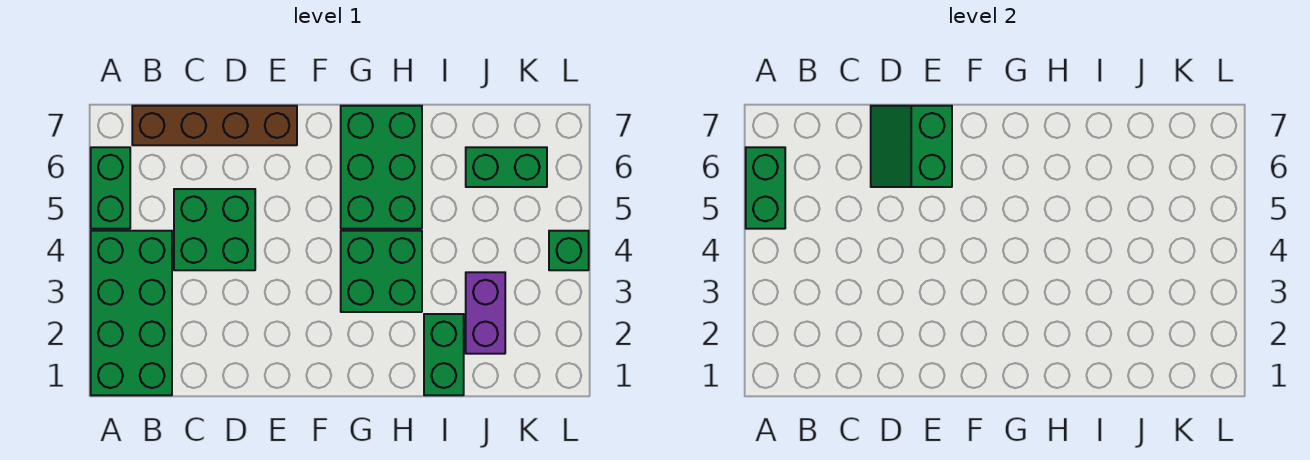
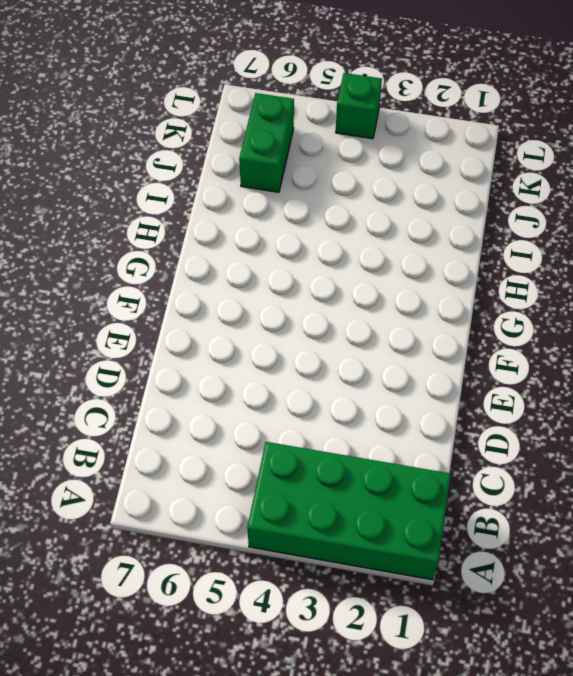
none -> green 1x2 brick [91,147,130,229]
none -> brown 1x4 brick [132,106,297,145]
none -> green 2x2 brick [174,189,255,270]

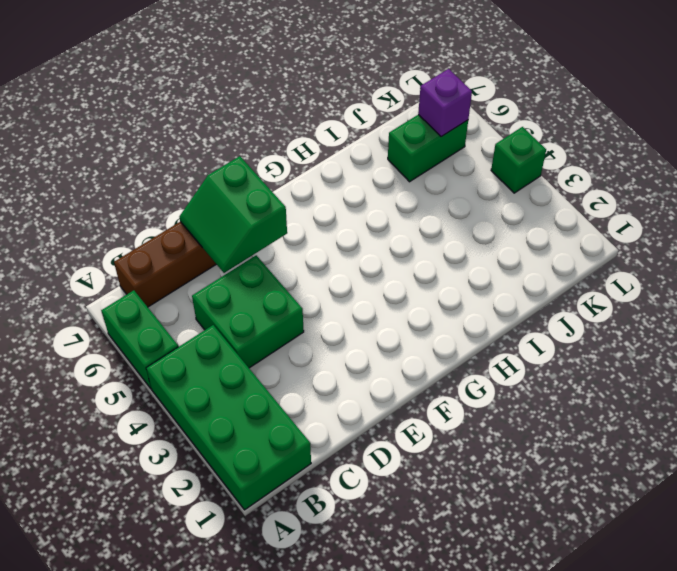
purple 1x1 brick [418,69,472,137] -> none
none -> green 2x2 brick [341,231,422,312]
none -> green 2x3 brick [341,106,422,229]
none -> green 1x2 brick [424,314,464,395]

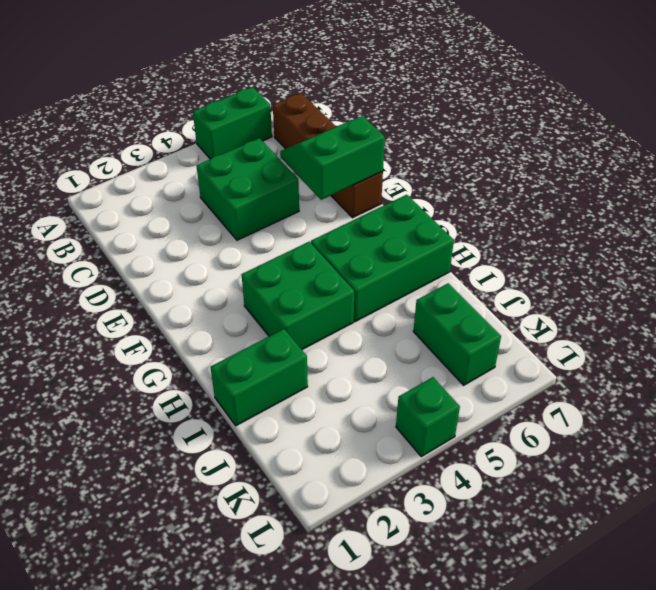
none -> green 2x4 brick [91,231,172,395]
none -> purple 1x2 brick [466,272,505,354]
none -> green 1x2 brick [746,147,785,229]

